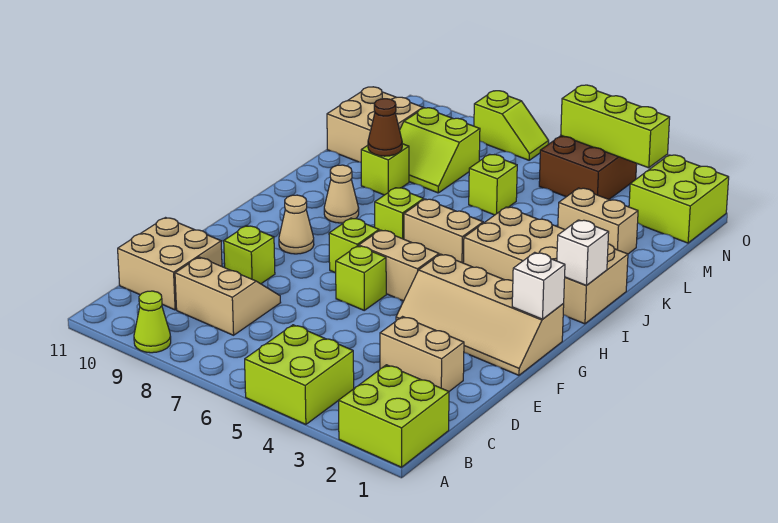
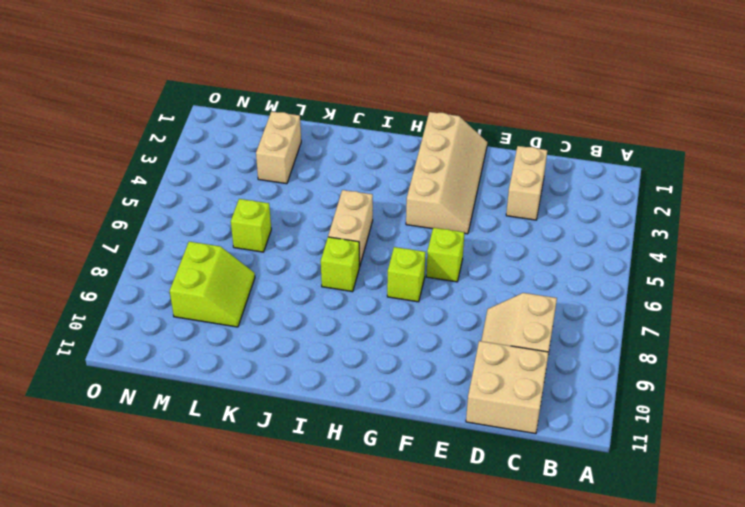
none -> lime 2x2 brick [339,365,449,467]
none -> lime 2x2 brick [245,325,354,424]
none -> lime 1x1 cone [134,291,171,353]

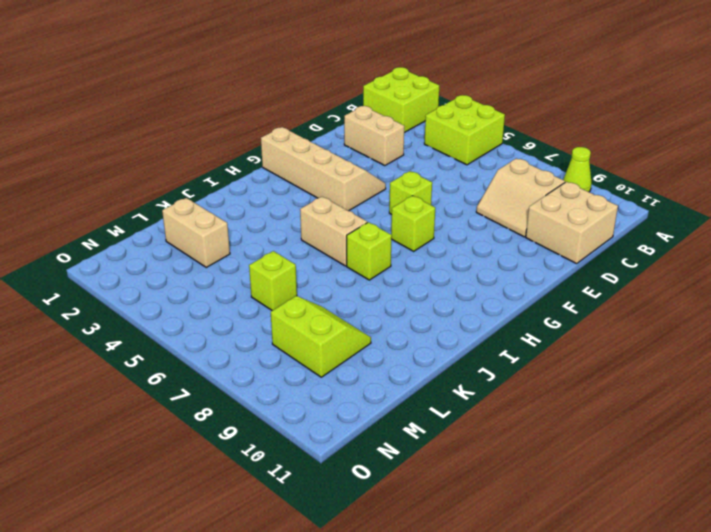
none -> lime 1x1 brick [224,226,275,284]
none -> tan 1x2 brick [359,230,439,301]
none -> tan 1x1 cone [279,195,314,254]

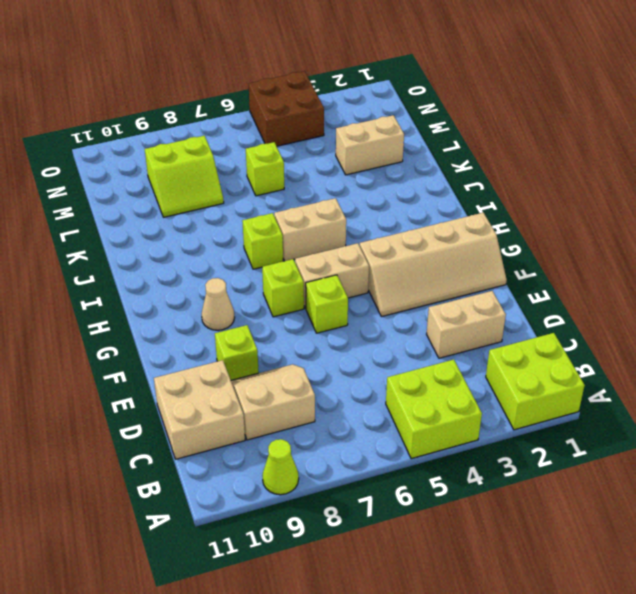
none -> tan 2x4 brick [463,207,628,324]
none -> tan 1x1 cone [324,165,359,223]
none -> lime 1x1 brick [361,144,409,195]

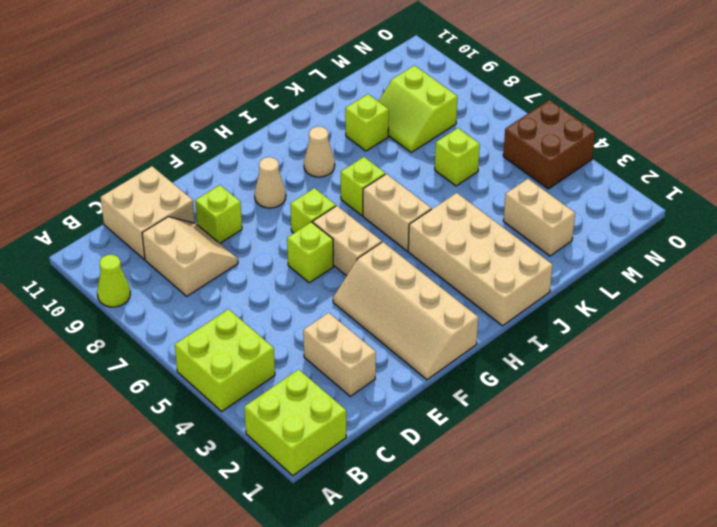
none -> tan 2x2 brick [327,87,423,162]
none -> lime 2x2 brick [629,155,729,243]
none -> lime 1x2 slope [474,91,549,160]

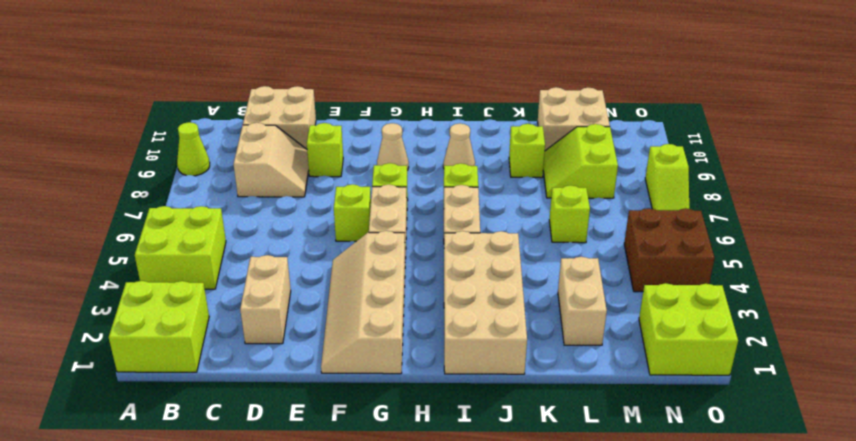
none -> white 1x1 brick [512,252,565,319]
none -> white 1x1 brick [557,220,609,285]
none -> brown 1x1 cone [368,99,402,156]

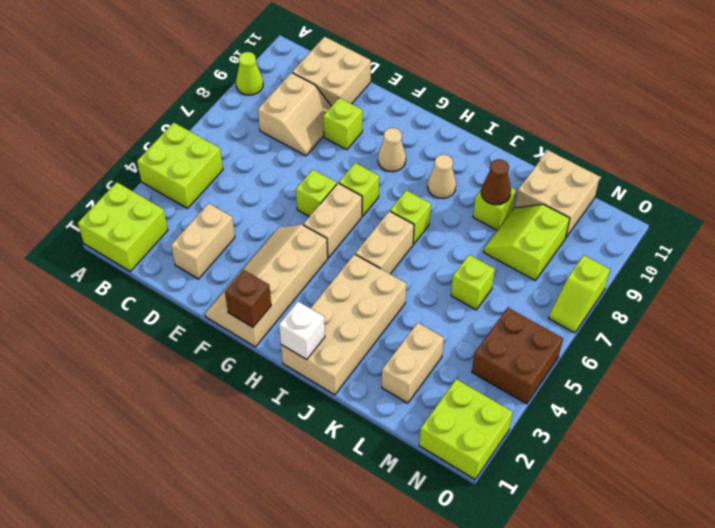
brown 1x1 brick [225,270,271,327] -> white 1x1 brick [512,252,565,319]
none -> lime 1x3 brick [561,85,670,168]

